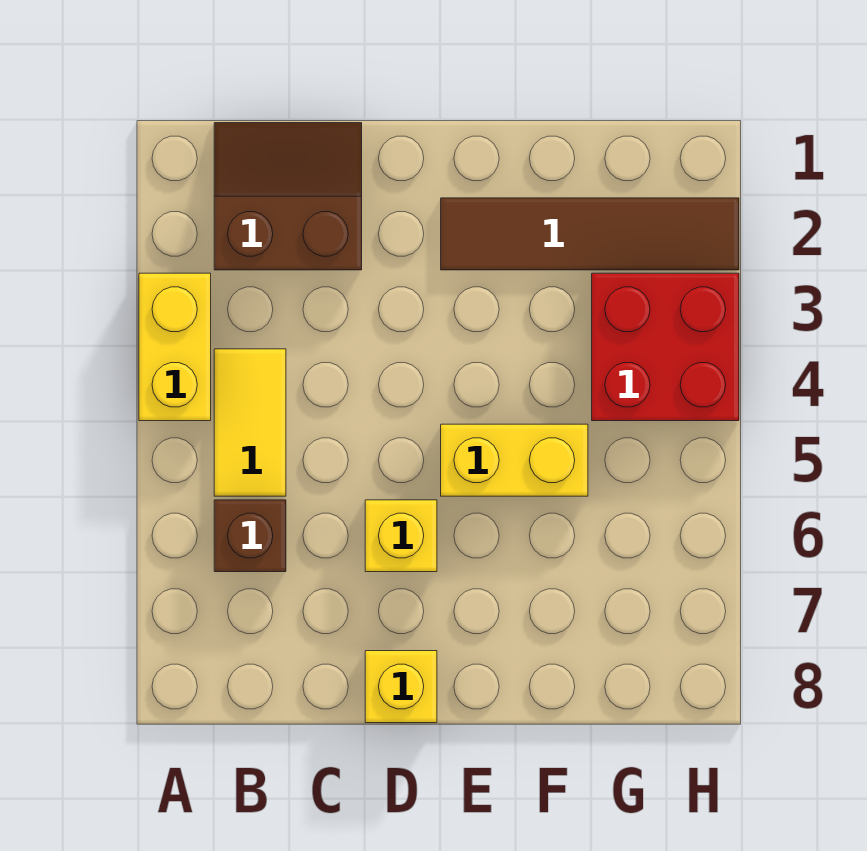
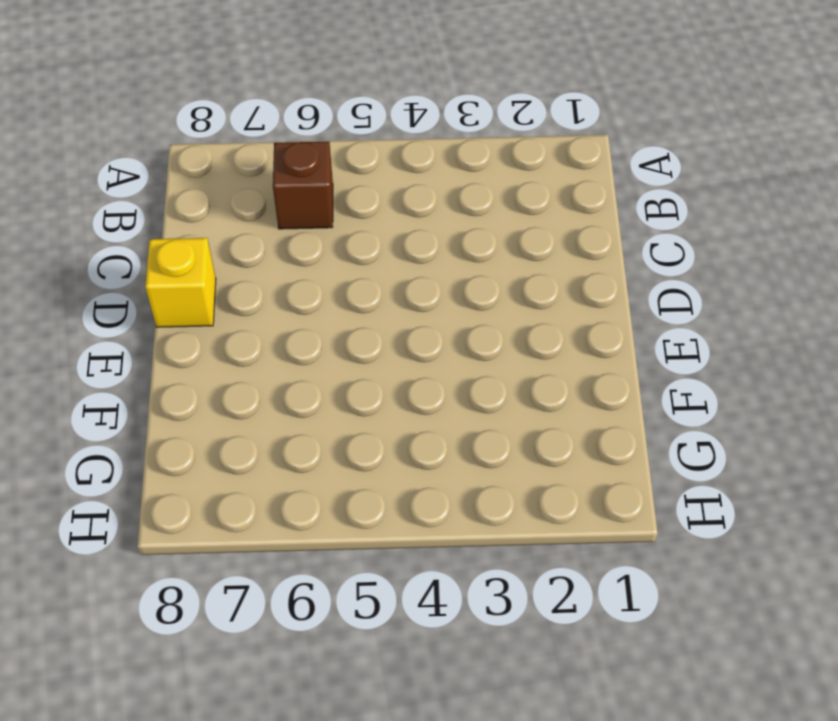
none -> yellow 1x2 brick [139,273,211,421]
none -> brown 2x2 slope [214,123,362,270]

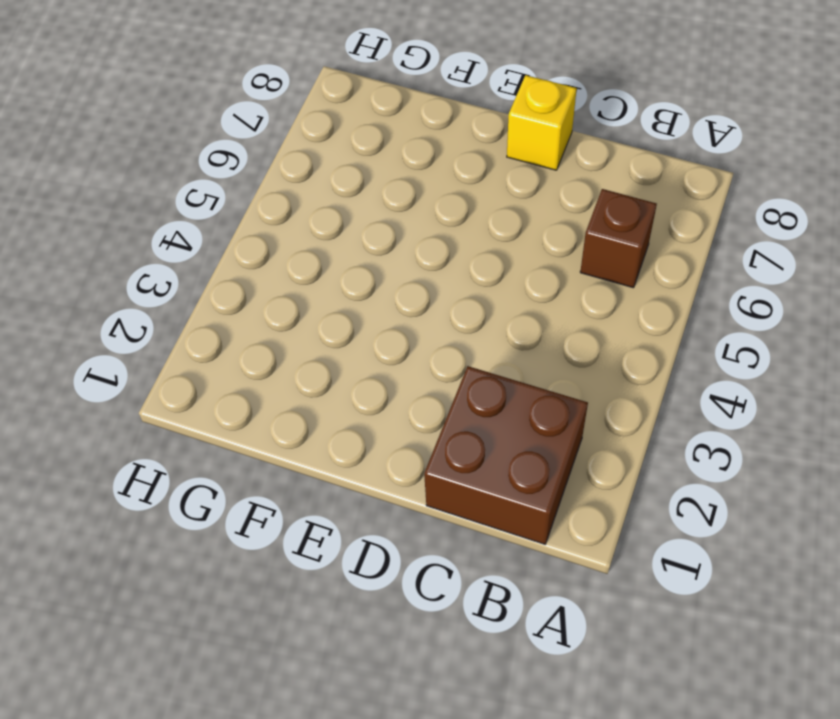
brown 2x2 brick [424,366,588,544] -> brown 2x2 slope [214,123,362,270]
none -> yellow 1x2 brick [139,273,211,421]
none -> yellow 1x2 tile [214,349,286,496]

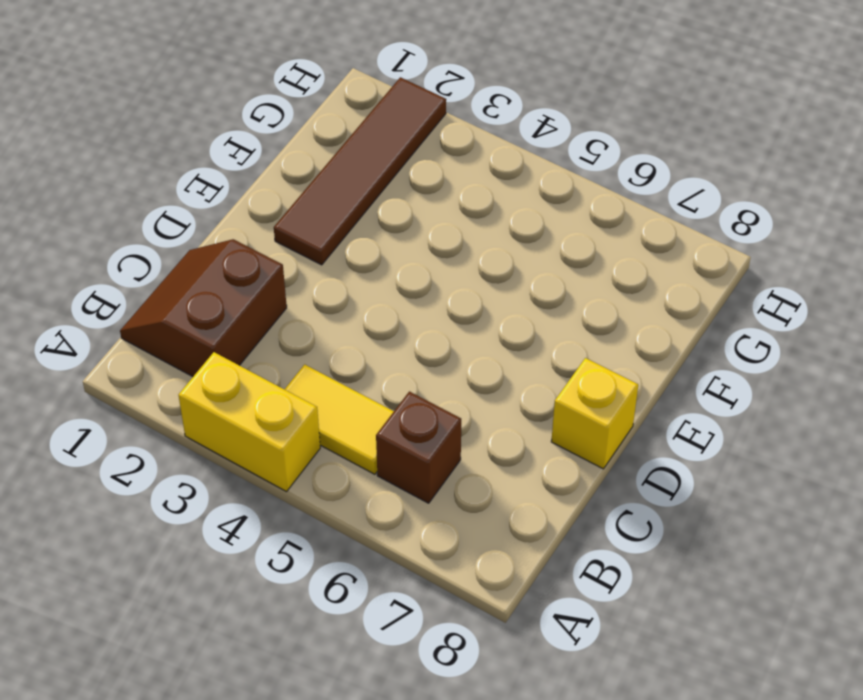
none -> yellow 1x1 brick [365,500,437,572]
none -> yellow 1x2 brick [441,424,588,496]

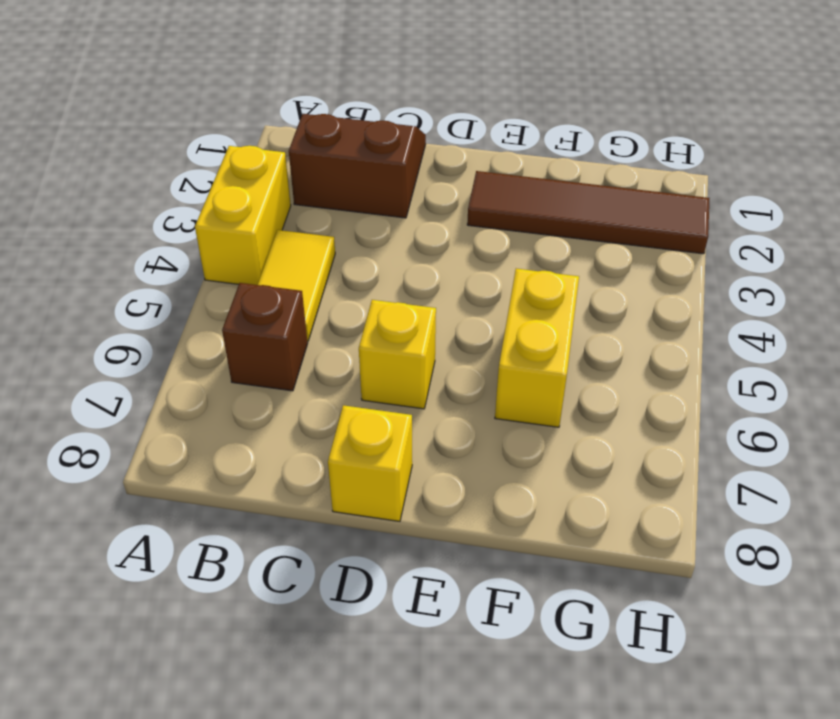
yellow 1x2 brick [495,269,579,427] -> yellow 1x2 brick turned to [441,424,588,496]
none -> red 2x2 brick [592,273,739,421]

